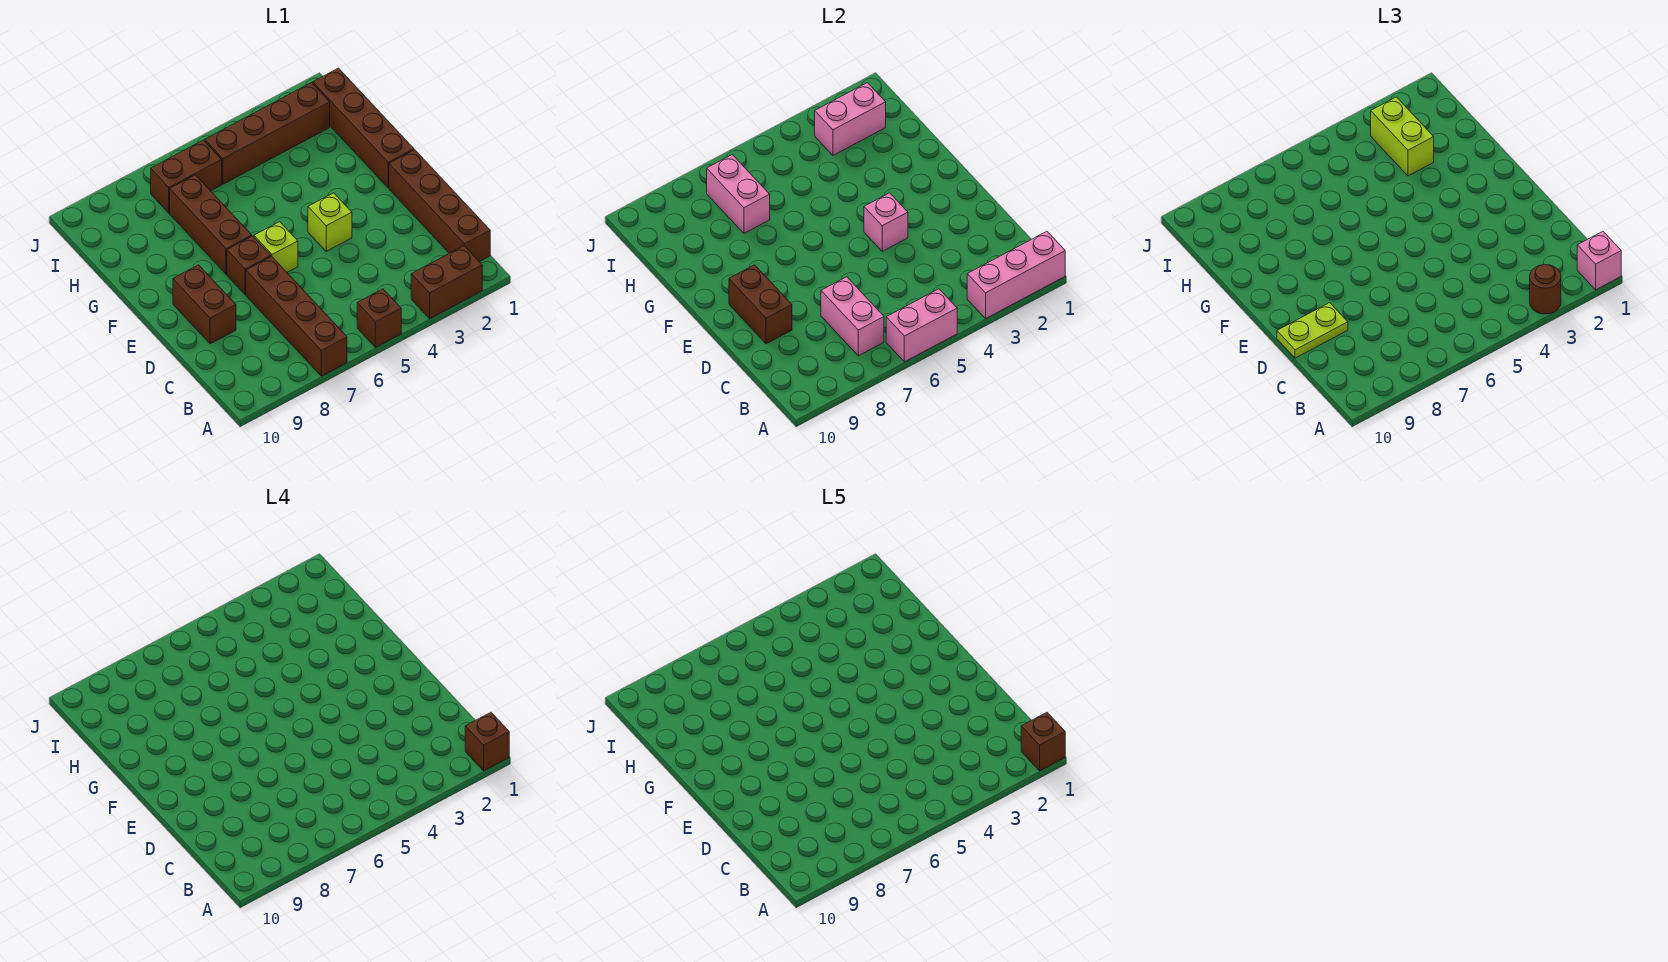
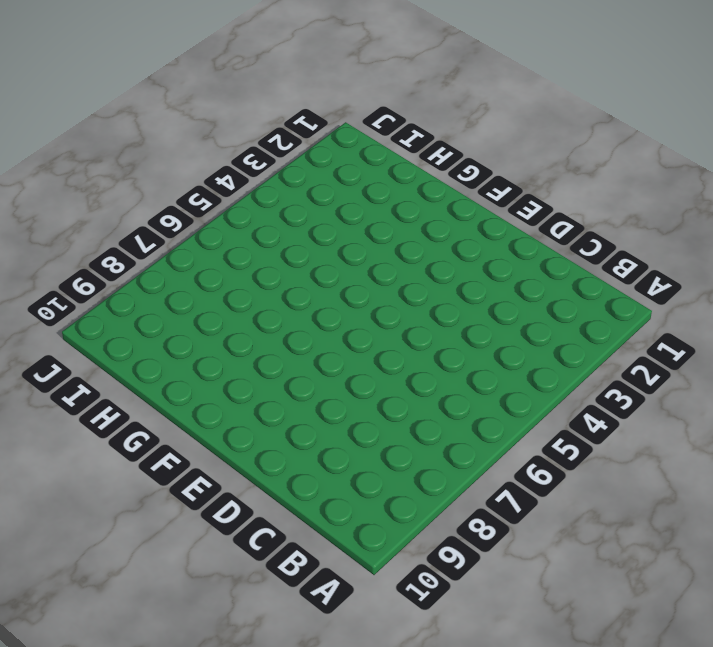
none -> brown 1x2 brick [411,246,482,318]
none -> brown 1x1 brick [357,289,401,347]
none -> brown 1x4 brick [246,256,347,376]

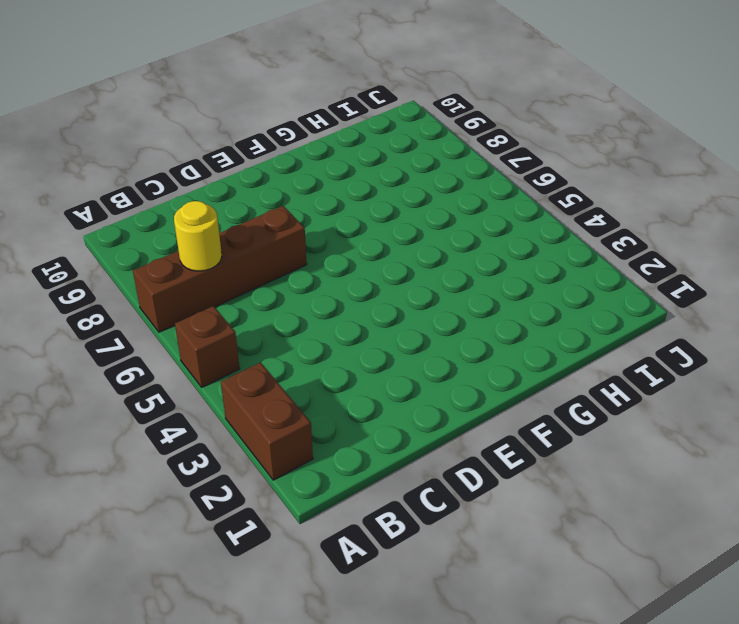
yellow 1x1 round brick [174,201,222,271] -> pink 1x2 brick [821,277,884,356]
none -> brown 1x4 brick [389,150,490,262]
none -> brown 1x2 brick [173,265,236,344]
none -> lime 1x1 brick [308,193,352,251]

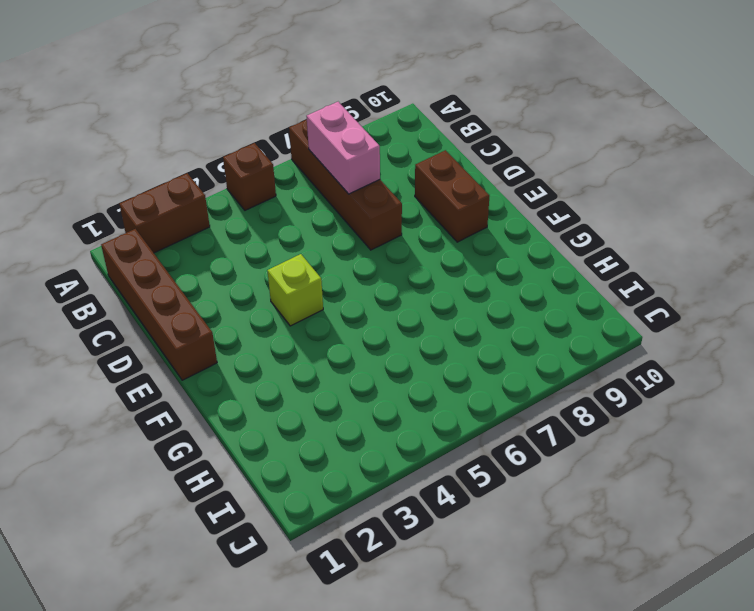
none -> lime 1x1 brick [254,222,298,272]
none -> brown 1x1 brick [227,236,271,295]
none -> brown 1x4 brick [313,68,414,188]

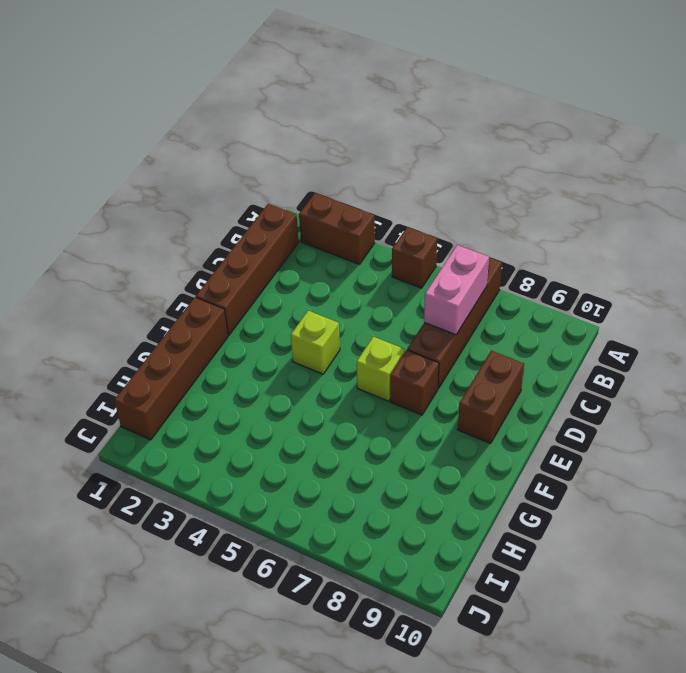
none -> brown 1x3 brick [170,175,252,274]
none -> brown 1x4 brick [205,83,330,184]
none -> brown 1x2 brick [151,140,222,213]

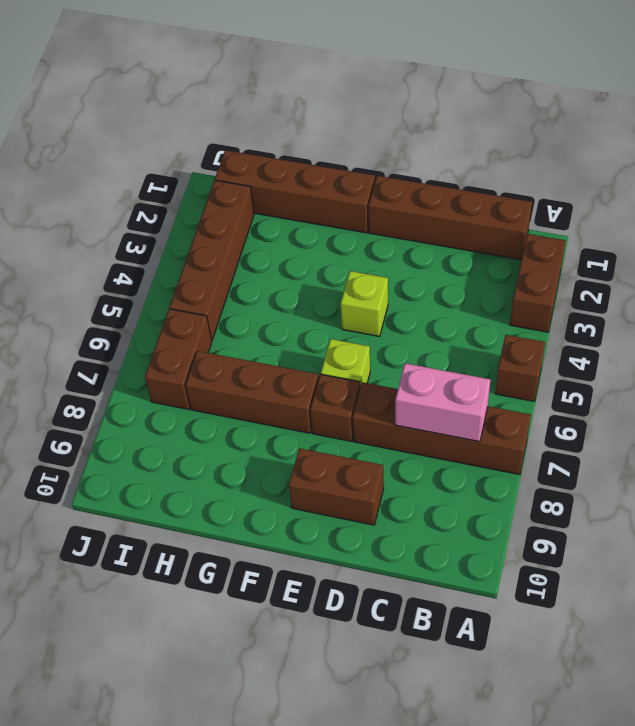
none -> pink 1x3 brick [967,231,1065,318]
none -> pink 1x2 brick [886,289,957,362]
none -> brown 1x2 brick [729,265,792,344]

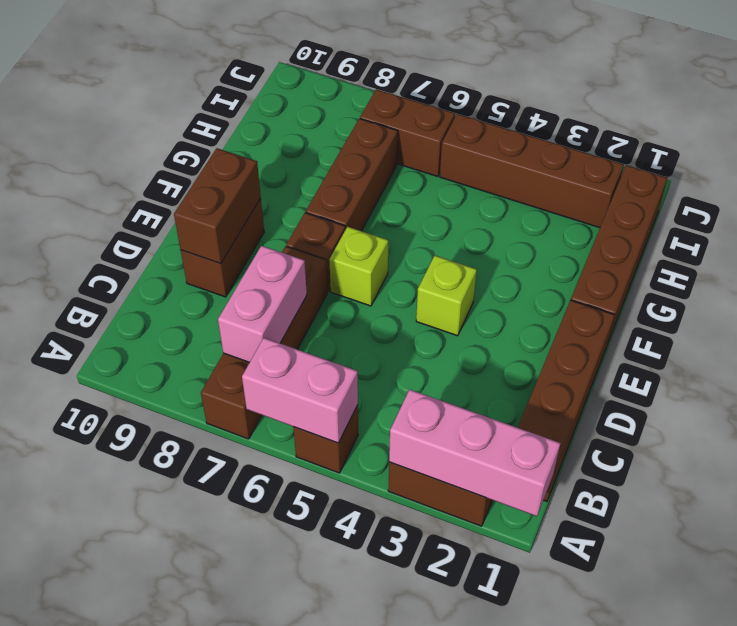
none -> pink 1x1 brick [864,193,908,251]
none -> pink 1x2 brick [707,155,770,233]
none -> pink 1x2 brick [815,83,886,155]

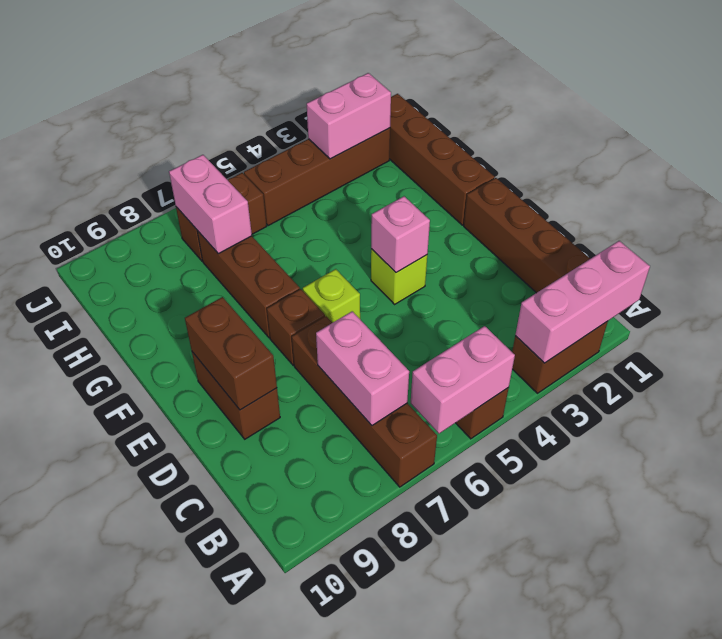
none -> pink 1x1 brick [1577,231,1621,290]
none -> brown 1x1 round brick [1530,264,1561,314]
none -> lime 1x2 plate [1277,303,1348,358]

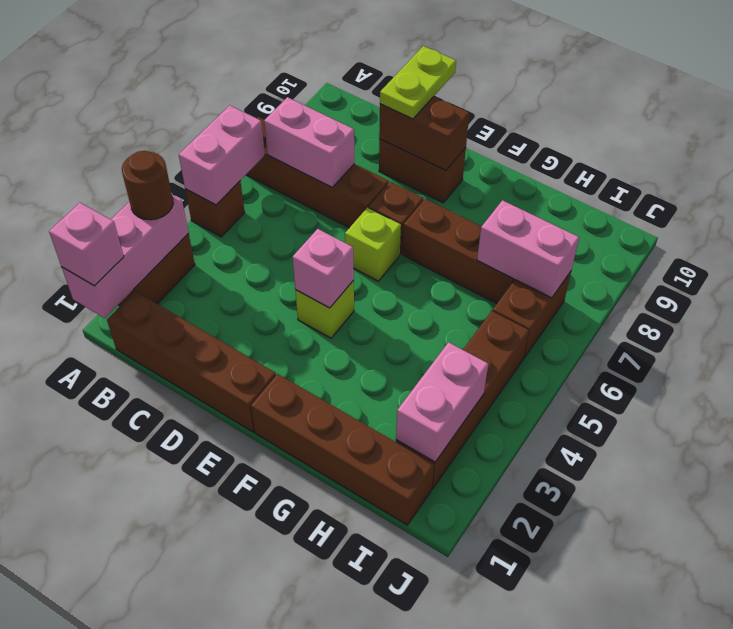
none -> lime 1x2 brick [1371,97,1434,176]
none -> brown 1x1 brick [465,712,509,771]
none -> brown 1x1 brick [1021,712,1065,771]

